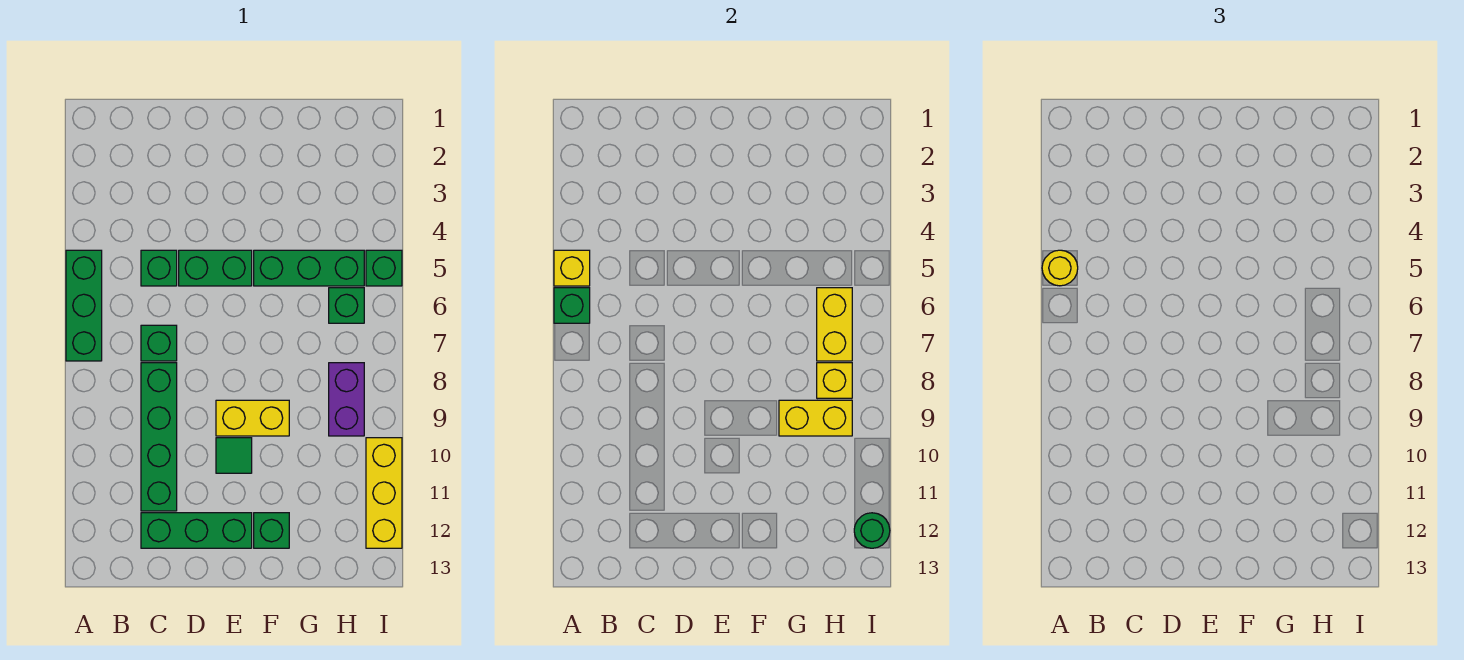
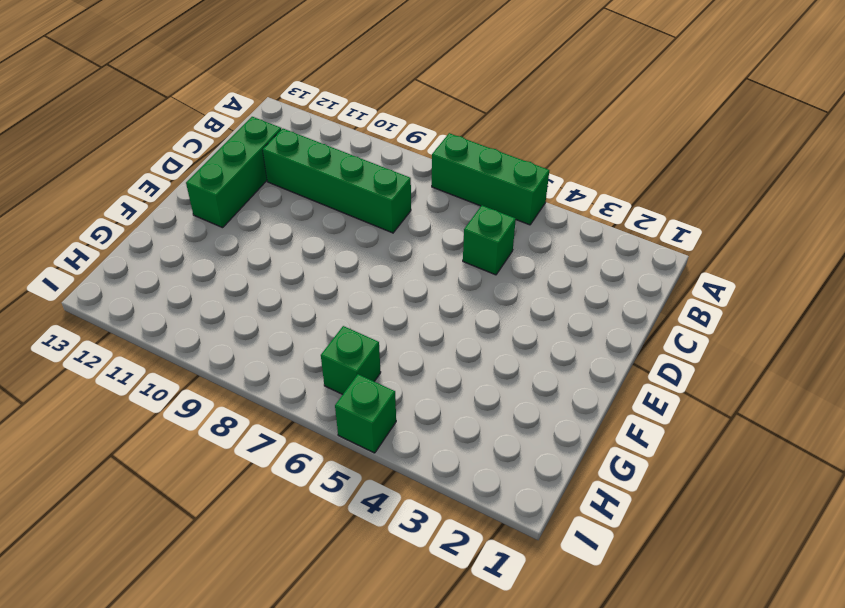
none -> green 1x1 brick [141,325,177,361]
none -> green 1x2 brick [179,250,252,286]
none -> yellow 1x2 brick [216,400,289,436]

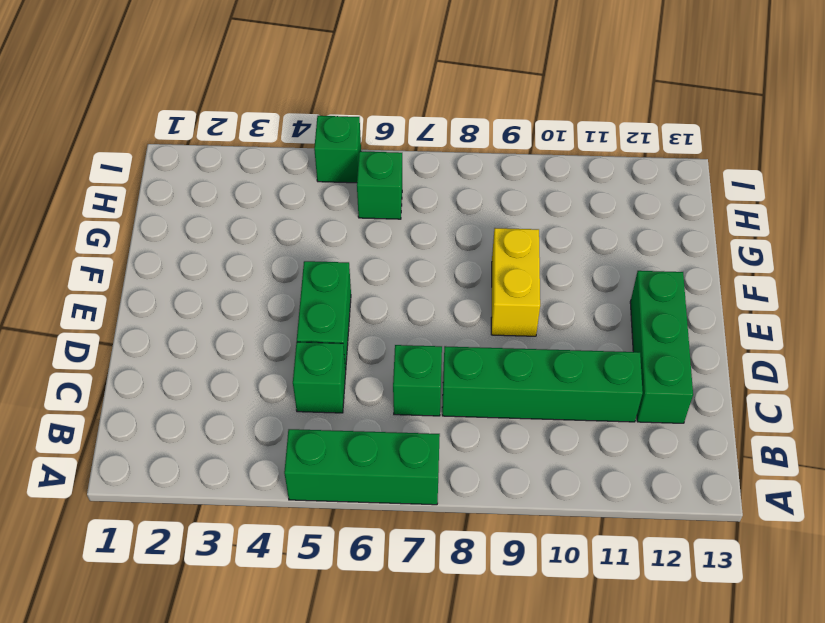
none -> green 1x1 tile [216,438,252,473]
none -> green 1x3 brick [254,250,364,286]
none -> green 1x1 brick [254,513,289,548]

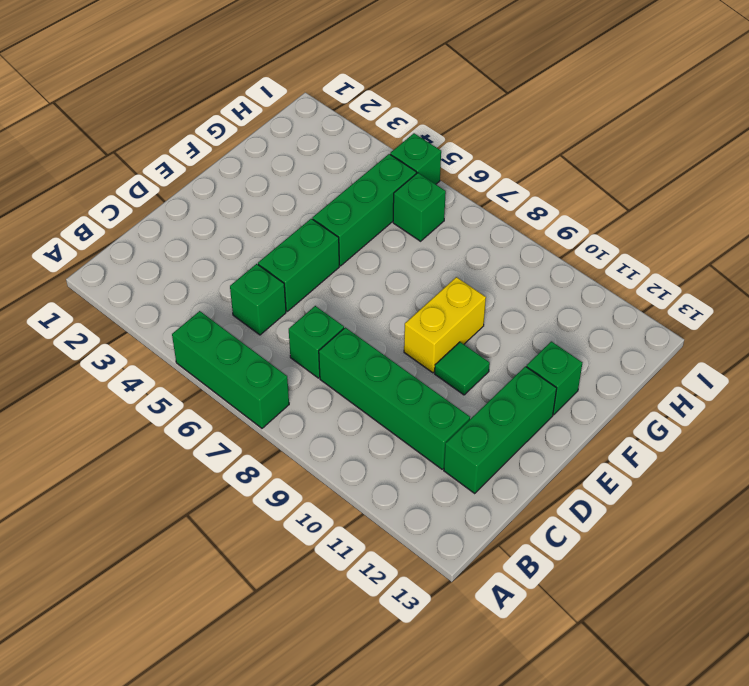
none -> purple 1x2 brick [329,363,364,436]
none -> yellow 1x3 brick [366,438,402,548]
none -> yellow 1x1 brick [554,250,590,286]

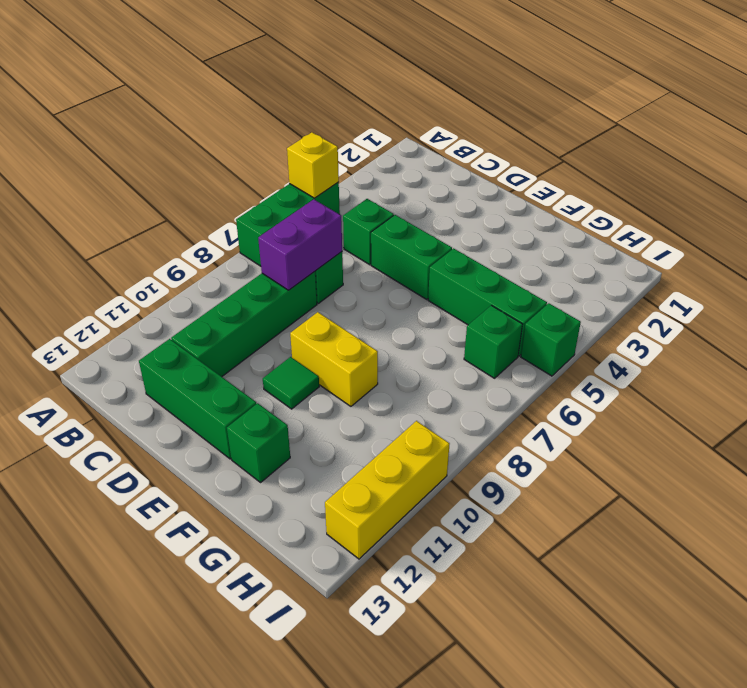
purple 1x2 brick [258,199,342,290] -> purple 1x2 brick moved to [329,363,364,436]
none -> green 1x1 brick [554,288,590,323]
none -> yellow 1x2 brick [779,400,852,436]
none -> yellow 1x2 brick [817,288,852,361]

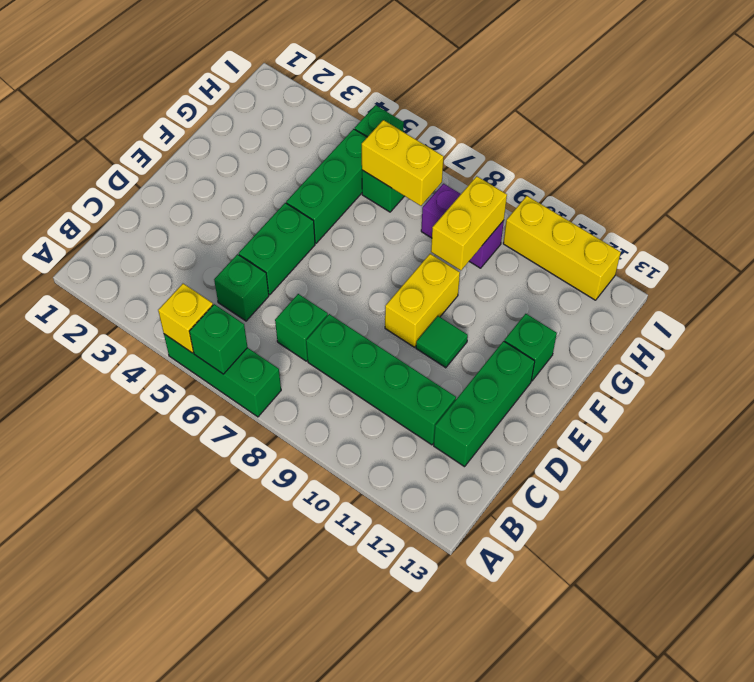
none -> yellow 1x1 brick [817,363,852,398]
none -> green 1x1 round brick [854,513,890,548]
none -> yellow 1x1 round brick [1042,250,1078,286]

